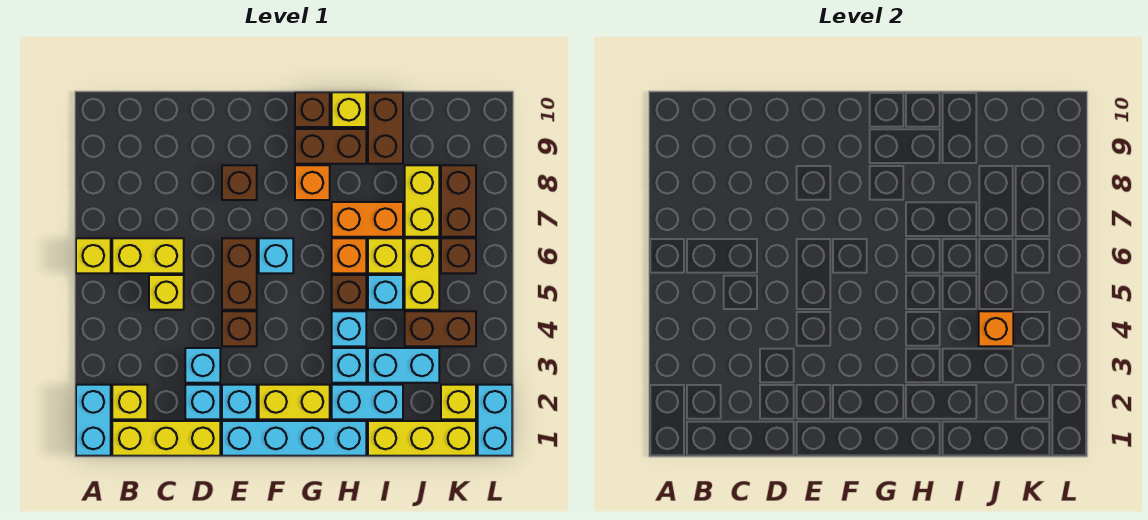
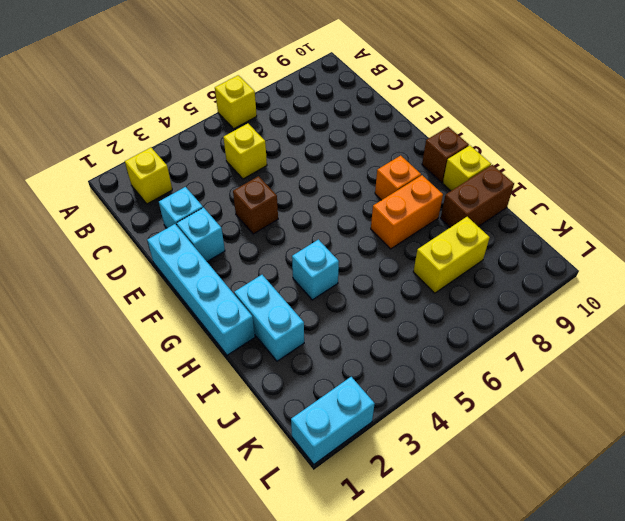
orange 1x2 brick [371,175,443,249] -> orange 1x2 brick turned to [332,202,403,237]
none -> cyan 1x2 brick [76,385,111,456]
none -> yellow 1x3 brick [112,421,220,456]
none -> yellow 1x2 brick [112,238,184,273]
none -> cyan 1x1 brick [185,348,220,383]

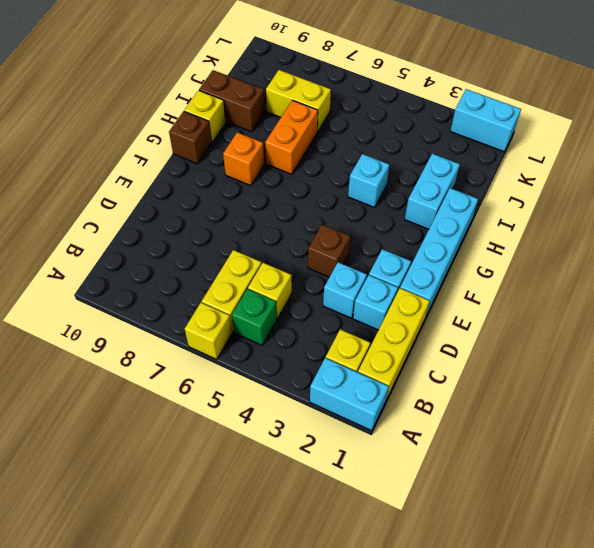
green 1x1 brick [232,289,277,345] -> none
none -> brown 1x2 brick [222,238,257,310]
none -> brown 1x1 brick [222,165,257,200]
none -> yellow 1x2 brick [259,385,330,419]
none -> cyan 1x1 brick [259,238,293,273]

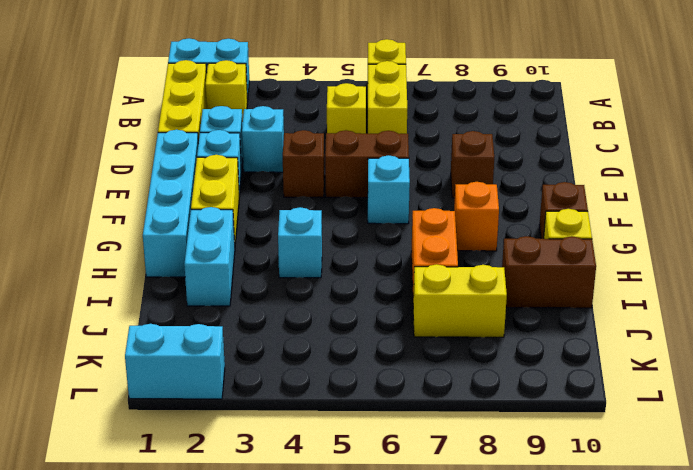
none -> brown 1x2 brick [295,129,366,164]
none -> cyan 1x1 brick [332,348,366,383]
none -> brown 1x1 brick [332,275,366,310]
none -> orange 1x1 brick [332,238,366,273]

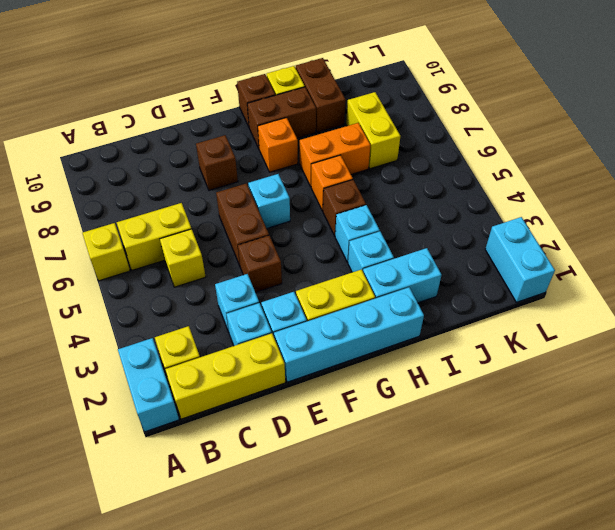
none -> yellow 1x3 brick [368,421,476,456]
none -> cyan 1x2 brick [368,348,439,383]
none -> cyan 1x1 brick [368,275,403,310]
none -> yellow 1x1 brick [368,238,403,273]

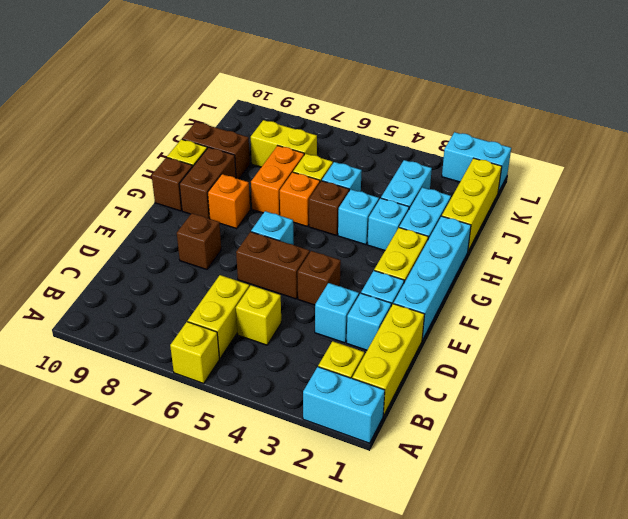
none -> brown 1x2 brick [405,311,476,346]
none -> yellow 1x2 brick [405,238,439,310]
none -> yellow 1x1 brick [441,385,476,419]
none -> brown 1x1 brick [441,238,476,273]

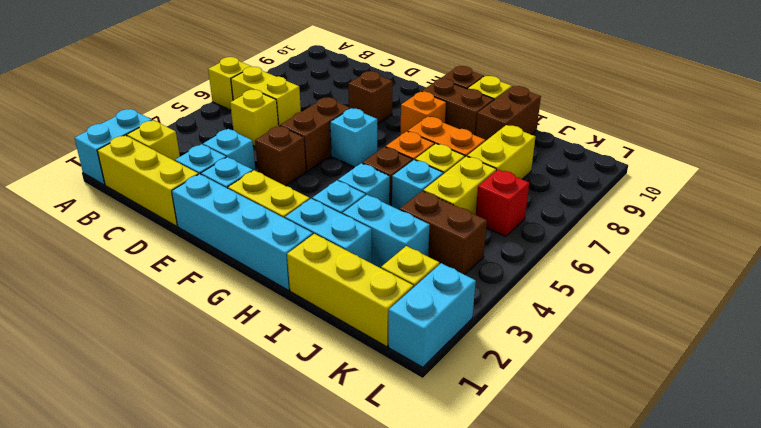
red 1x1 brick [476,170,529,236] -> brown 1x1 brick [441,238,476,273]
none -> brown 1x2 brick [441,165,476,237]
none -> orange 1x1 brick [979,311,1013,346]

